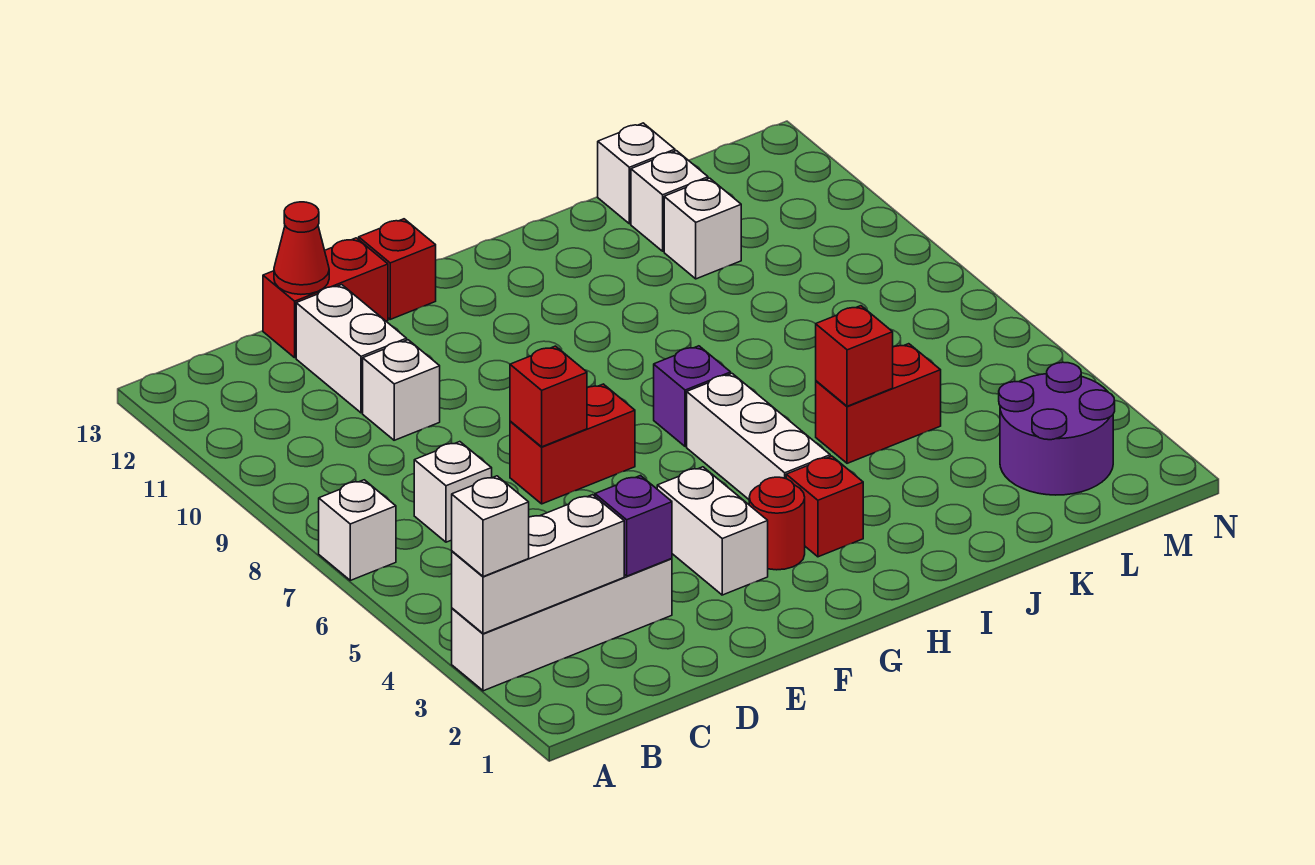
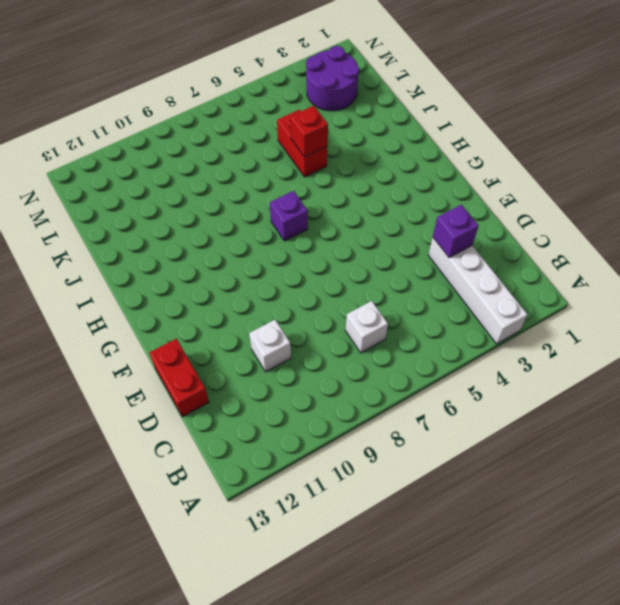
none -> white 1x1 brick [319,480,396,580]
none -> white 1x2 brick [296,285,407,413]
none -> red 1x2 brick [510,384,635,504]

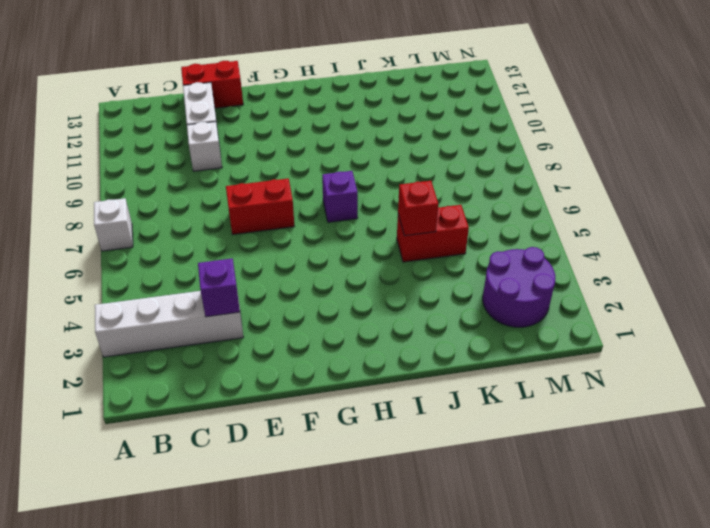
none -> white 1x1 brick [414,442,492,542]
none -> white 1x2 brick [657,467,768,595]
none -> red 1x1 brick [359,219,436,319]

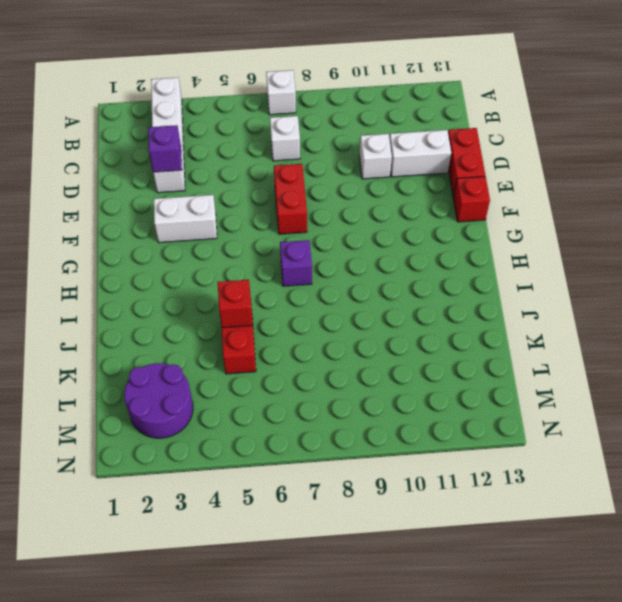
none -> red 1x1 round brick [749,477,805,570]
none -> red 1x1 brick [786,456,863,557]
none -> white 1x3 brick [687,374,830,499]

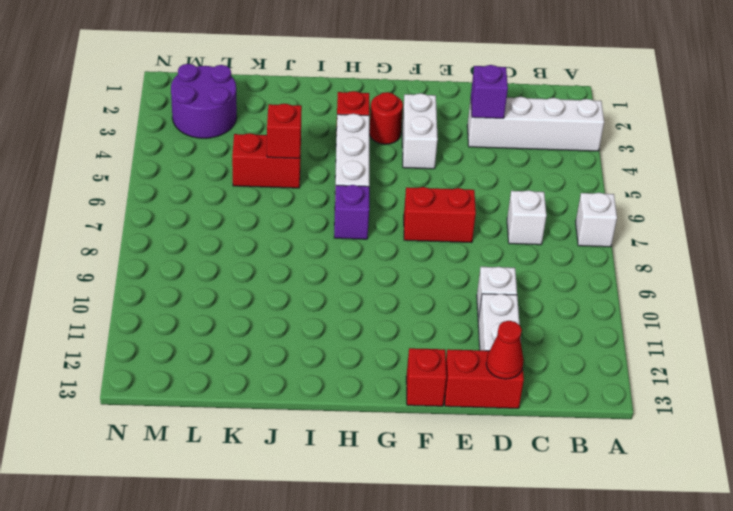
none -> white 1x1 brick [664,178,741,279]
none -> white 1x1 brick [631,151,708,251]
none -> white 1x1 brick [598,123,675,224]

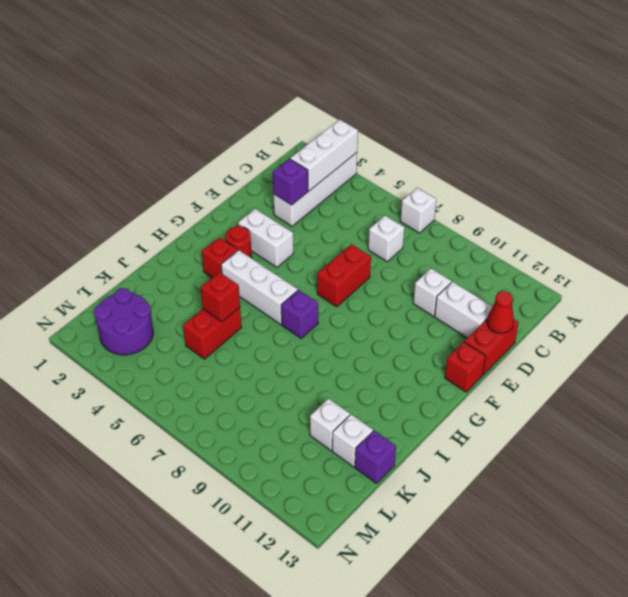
purple 1x1 brick [355,431,396,483] -> white 1x1 brick [598,123,675,224]
none -> red 1x1 brick [510,346,587,447]
none -> white 1x1 brick [452,476,529,577]

